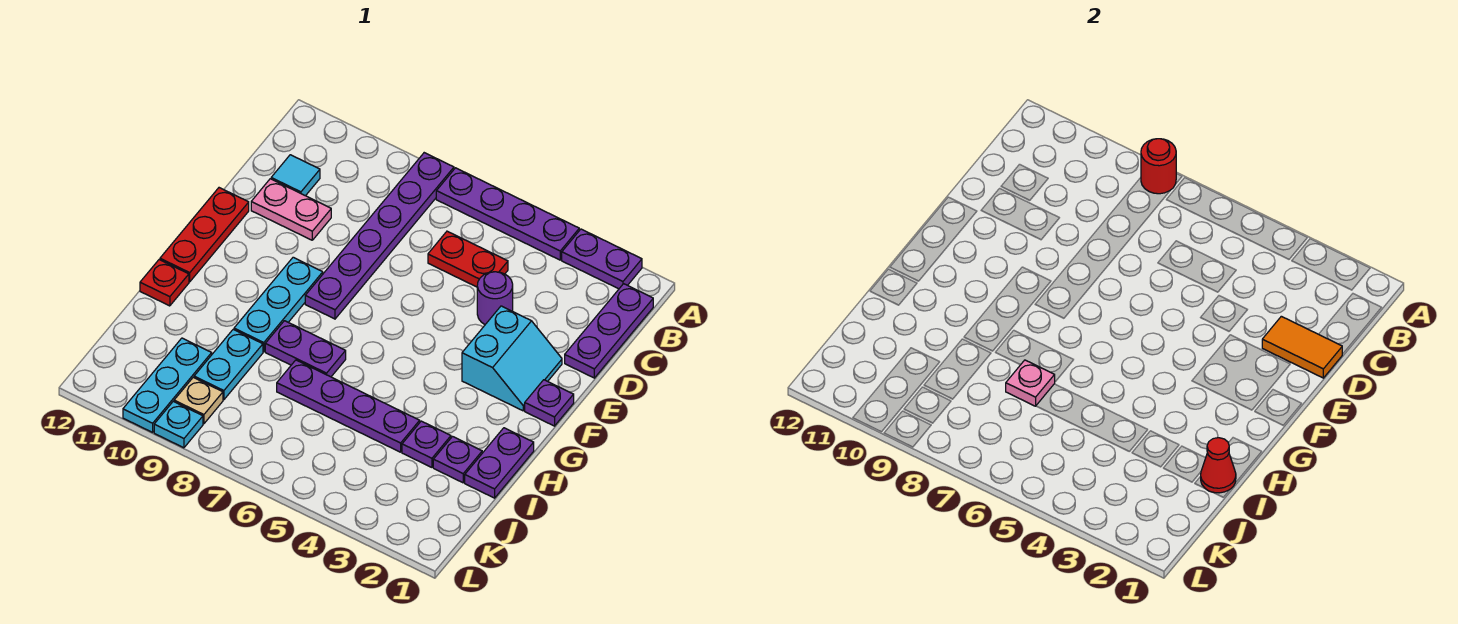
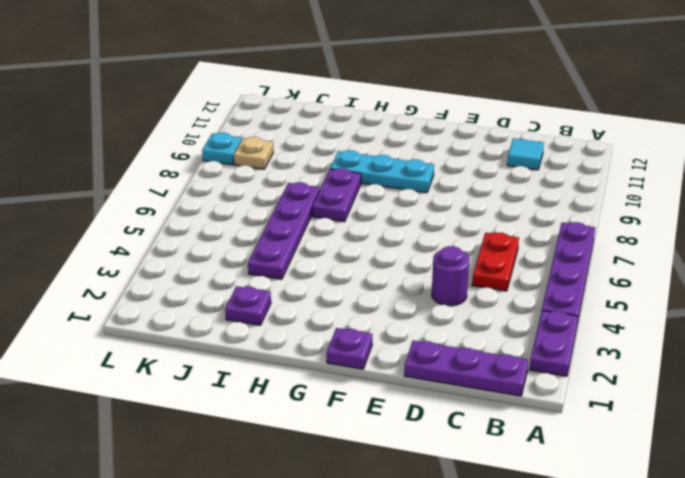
none -> purple 1x6 plate [305,153,454,319]
none -> pink 1x2 plate [251,179,331,240]
none -> cyan 2x2 slope [462,306,562,411]

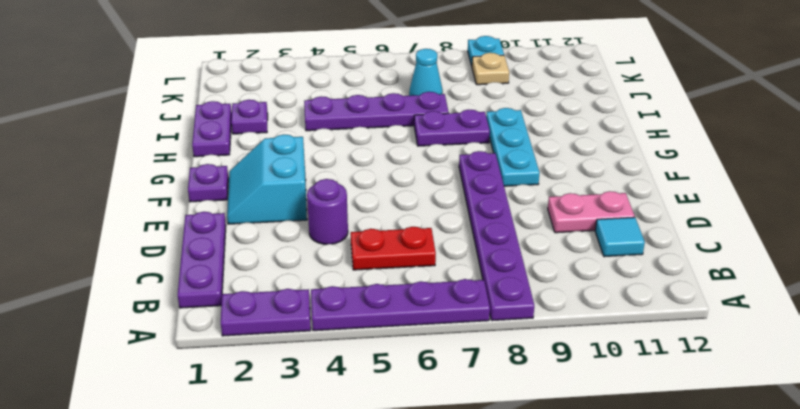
cyan 1x1 cone [409,49,443,96] -> none
none -> red 1x3 plate [160,188,249,282]
none -> red 1x1 plate [140,260,189,306]
none -> purple 1x1 plate [402,421,451,467]

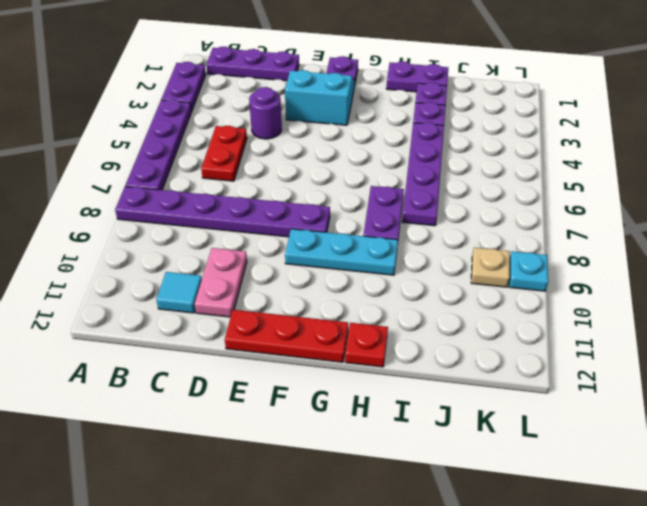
none -> cyan 1x2 plate [194,329,263,400]
none -> cyan 1x3 plate [123,338,212,432]
none -> red 1x1 round brick [1141,139,1176,194]

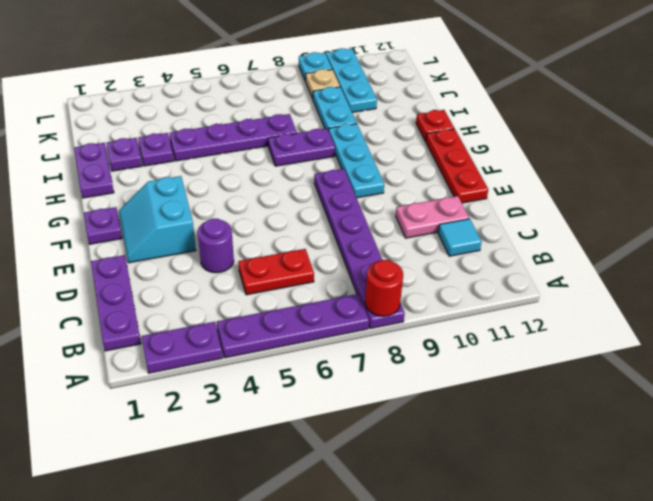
none -> orange 1x2 tile [1262,316,1342,378]
none -> red 1x1 cone [1201,438,1236,493]
none -> pink 1x1 plate [1006,360,1055,406]

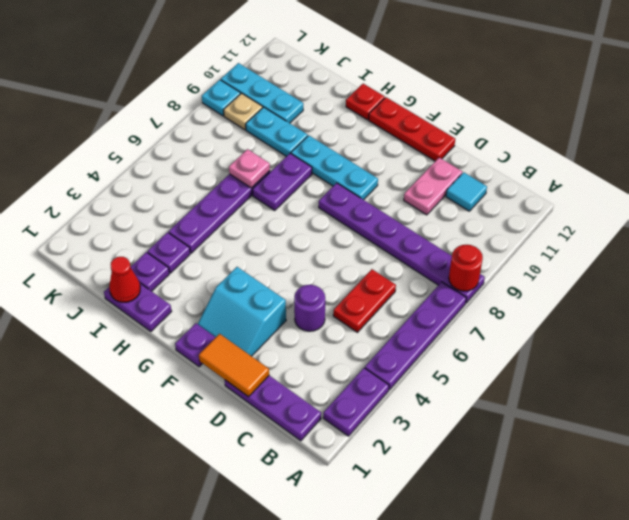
orange 1x2 tile [199,334,269,397] -> orange 1x2 tile turned to [1262,316,1342,378]

